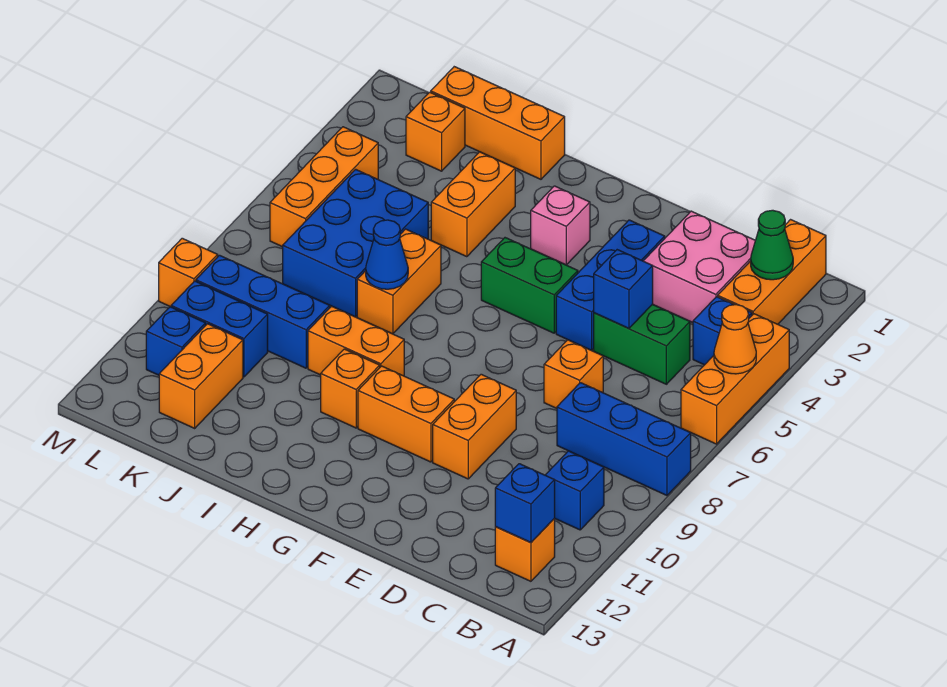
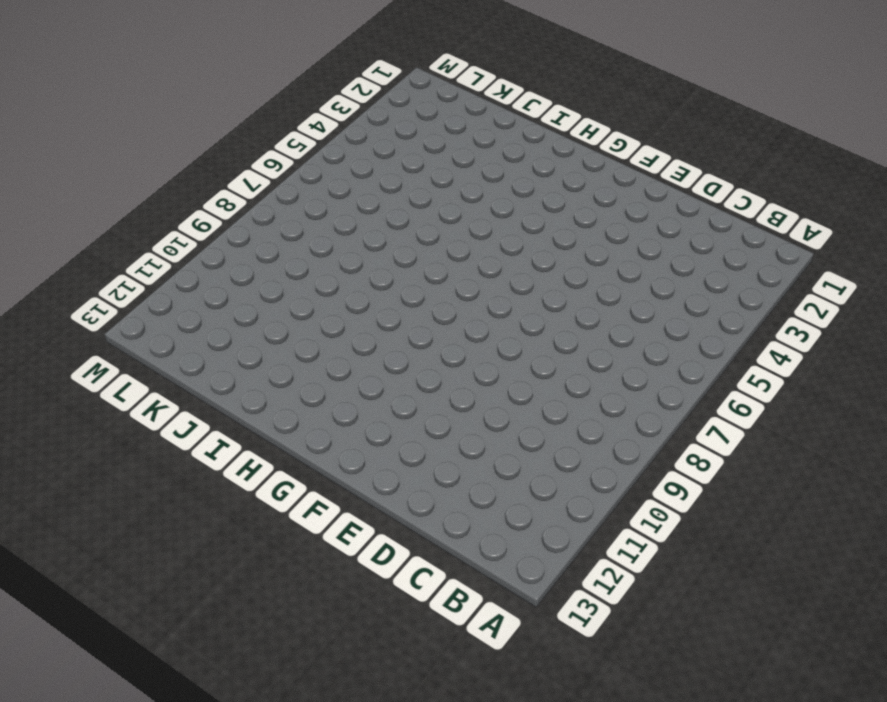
none -> orange 1x3 brick [681,314,789,444]
none -> blue 1x3 brick [557,383,691,495]
none -> orange 1x3 brick [718,220,826,324]
none -> blue 1x1 brick [693,297,752,365]

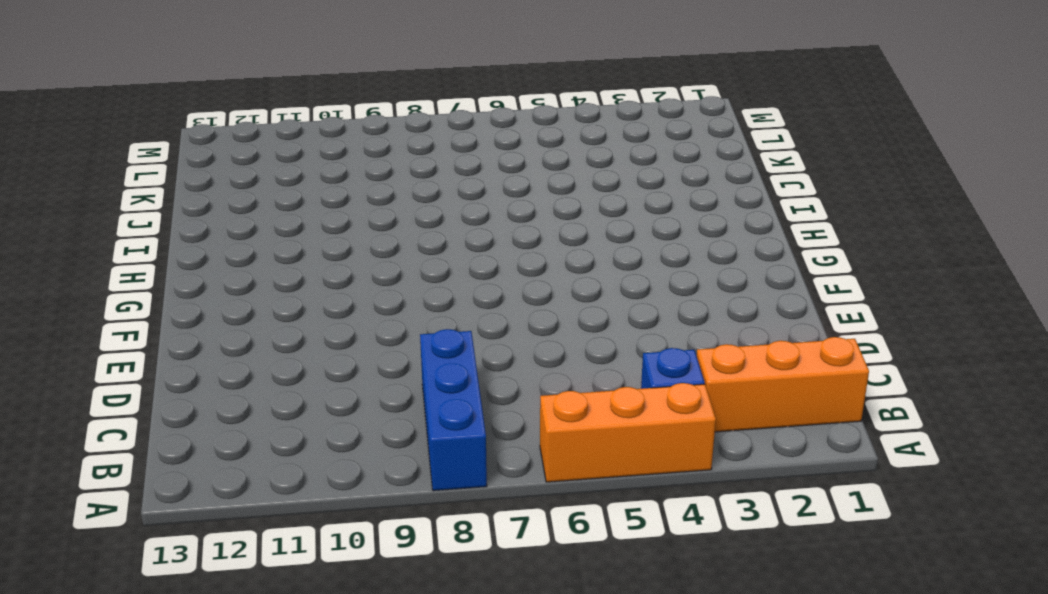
none -> blue 1x1 brick [546,451,604,530]
none -> orange 1x1 brick [495,519,555,581]
none -> pink 2x2 brick [644,211,755,322]
none -> green 1x2 brick [594,304,690,384]

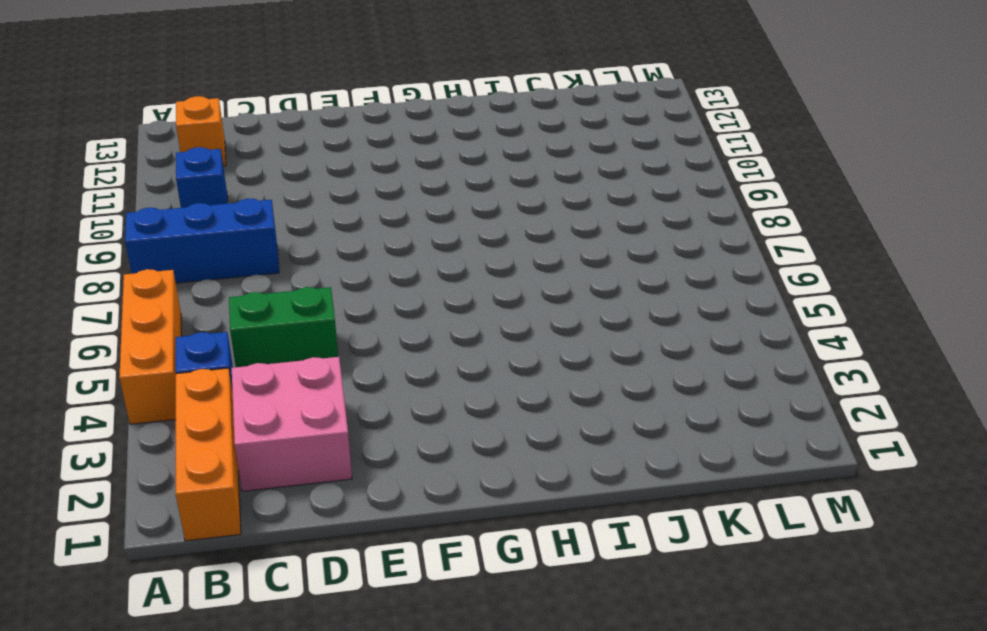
none -> orange 1x1 brick [544,340,603,408]
none -> blue 1x3 brick [556,220,665,350]
none -> orange 1x2 brick [433,374,516,479]
none -> green 1x2 brick [481,238,578,333]

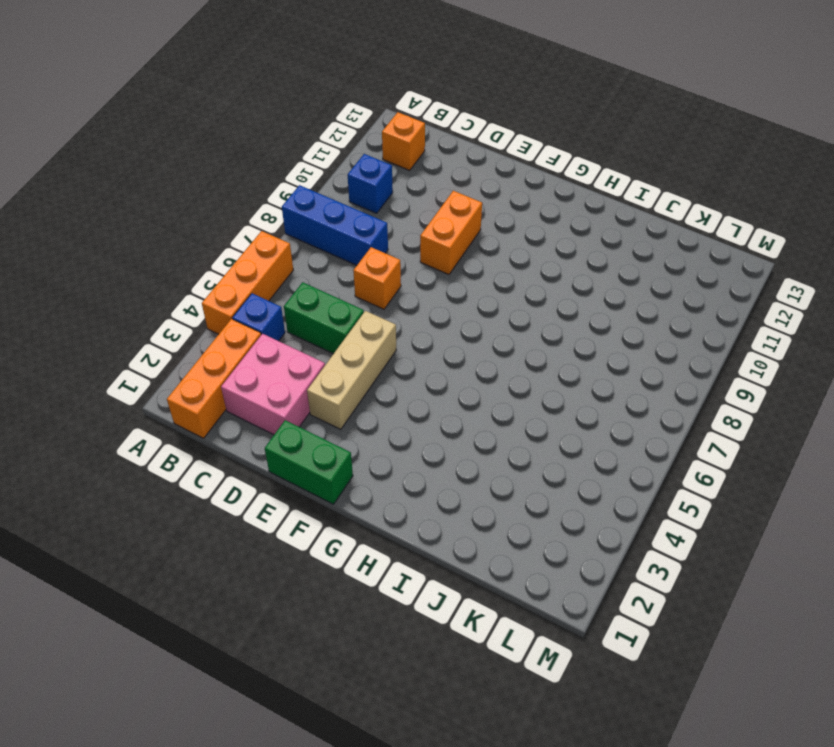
green 1x2 brick [265,420,353,504] -> green 1x2 brick moved to [481,238,578,333]
tan 1x3 brick [307,311,396,429] -> blue 1x3 brick [556,220,665,350]
none -> orange 1x2 brick [358,366,454,462]
none -> pink 1x1 brick [531,186,590,265]
none -> orange 1x2 brick [308,306,404,376]
none -> orange 1x1 brick [321,349,380,428]

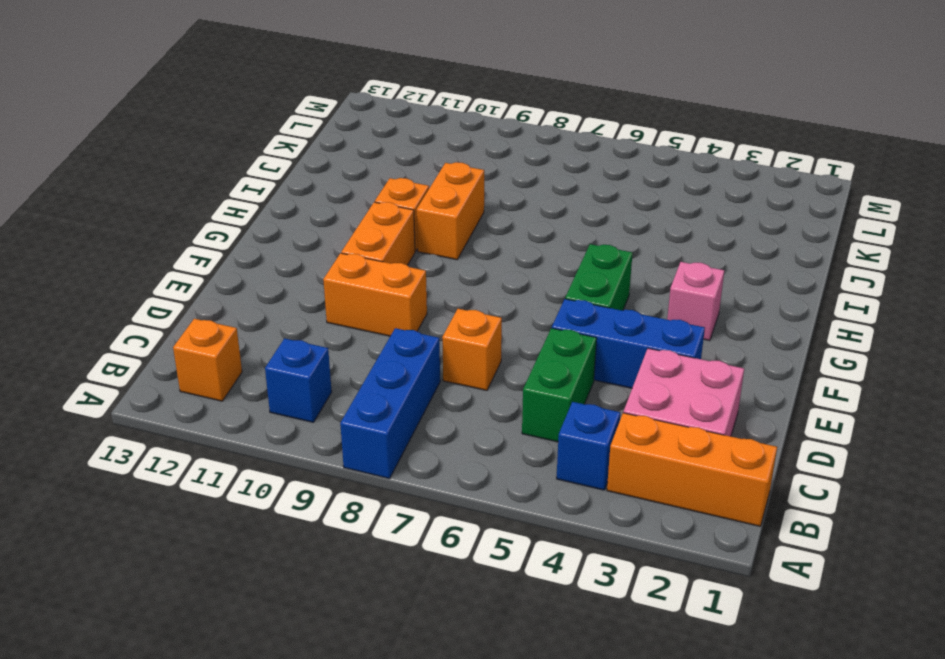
none -> orange 1x3 brick [681,314,789,444]
none -> orange 1x3 brick [431,67,565,179]
none -> orange 1x2 brick [431,152,515,257]
none -> orange 1x2 brick [357,229,441,334]

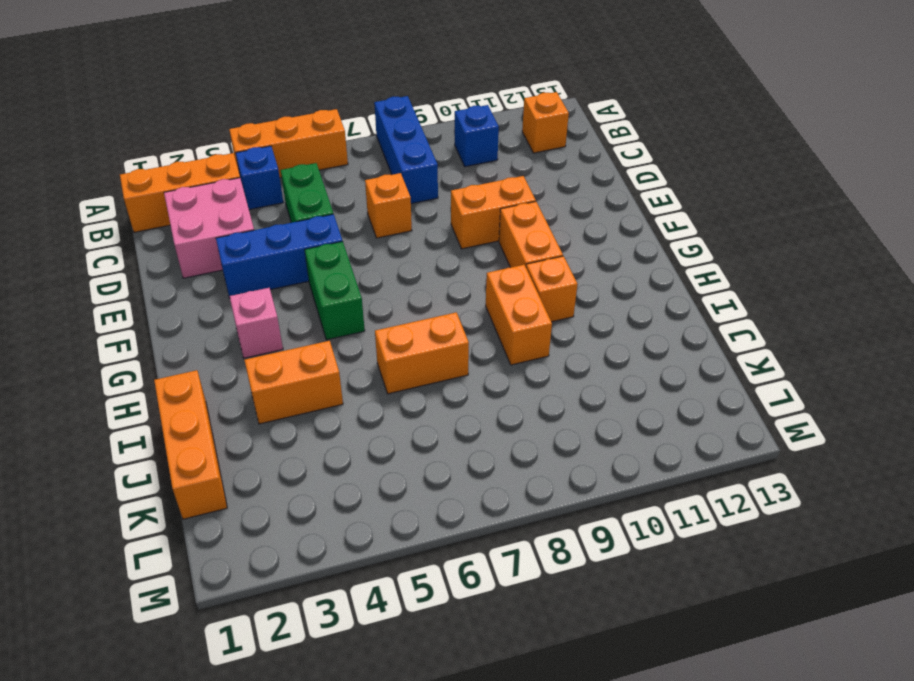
none -> blue 2x3 brick [283,169,428,317]
none -> blue 1x3 brick [196,255,330,368]
none -> orange 1x1 brick [406,92,465,171]
none -> blue 1x2 brick [171,281,268,377]

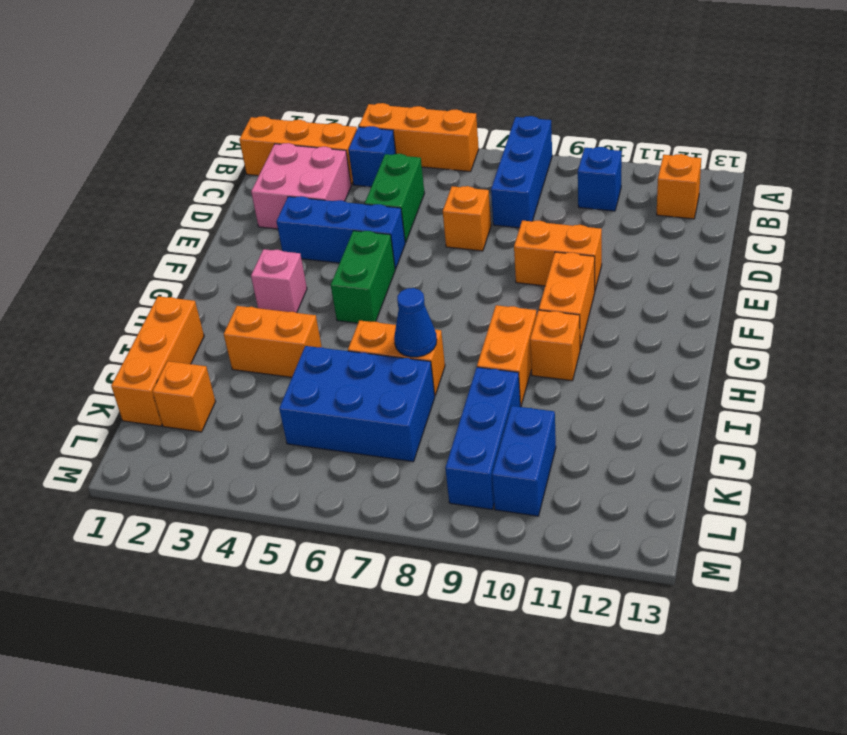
none -> orange 1x2 brick [159,324,243,428]
none -> orange 1x3 brick [270,127,378,247]
none -> blue 1x1 brick [146,307,206,375]
none -> orange 1x1 brick [159,238,218,307]

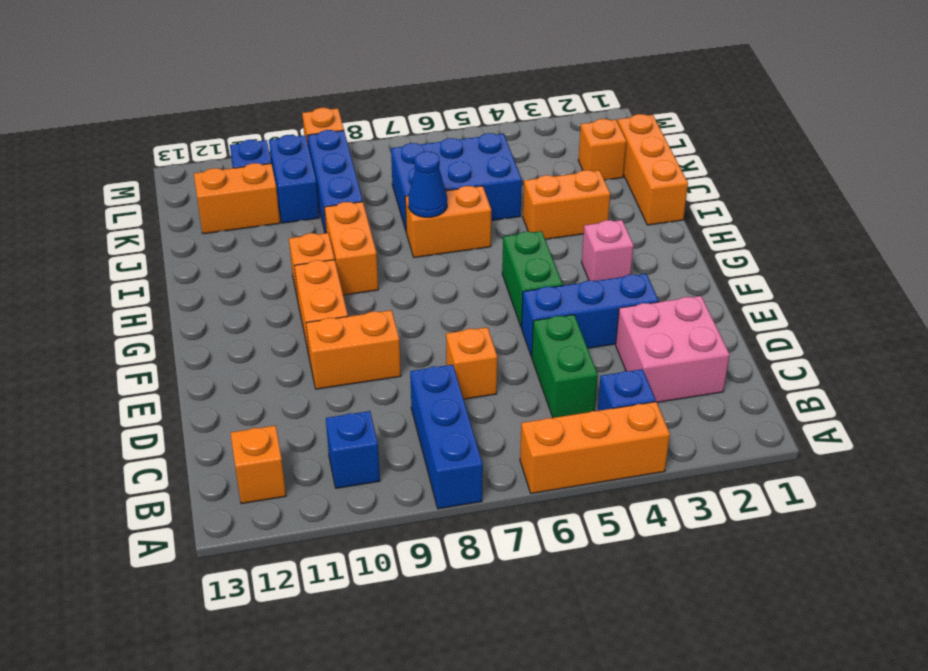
none -> orange 1x3 brick [718,220,826,324]
none -> orange 1x3 brick [270,127,378,247]
none -> orange 1x1 cone [714,305,756,374]
none -> green 1x1 cone [751,210,793,280]

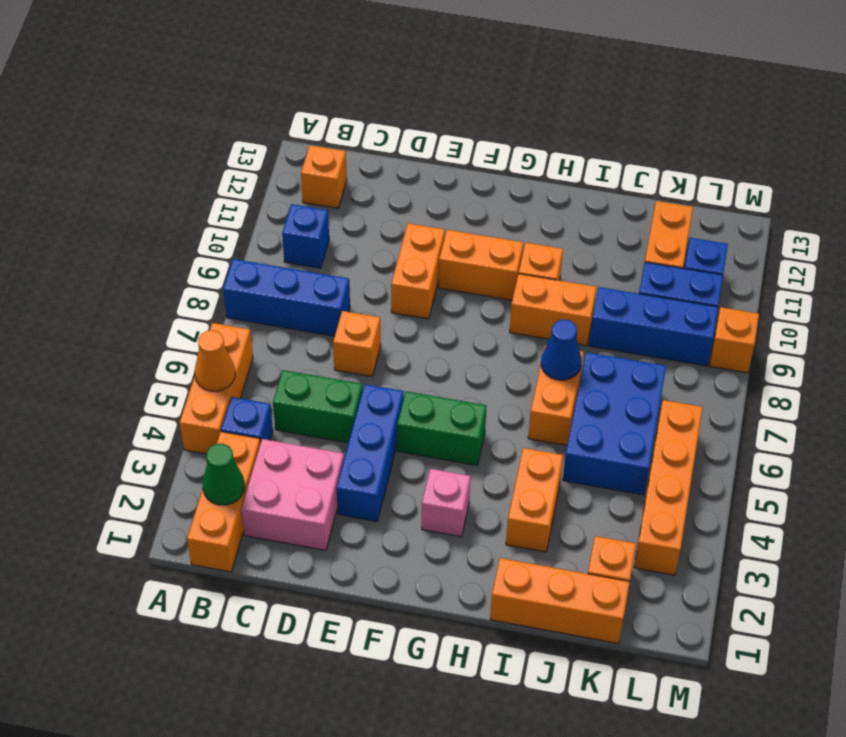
orange 1x4 brick [634,400,703,575] -> orange 1x3 brick [270,127,378,247]
none -> blue 1x1 brick [495,464,555,543]
none -> blue 1x1 brick [594,250,653,328]

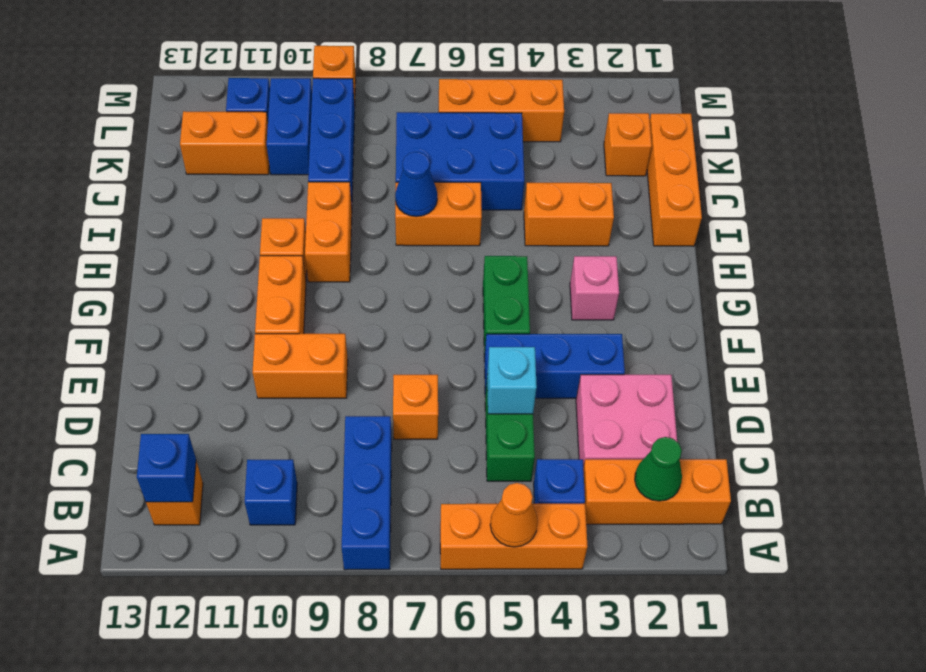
cyan 1x1 brick [487,347,537,414] -> blue 1x1 brick [594,250,653,328]

